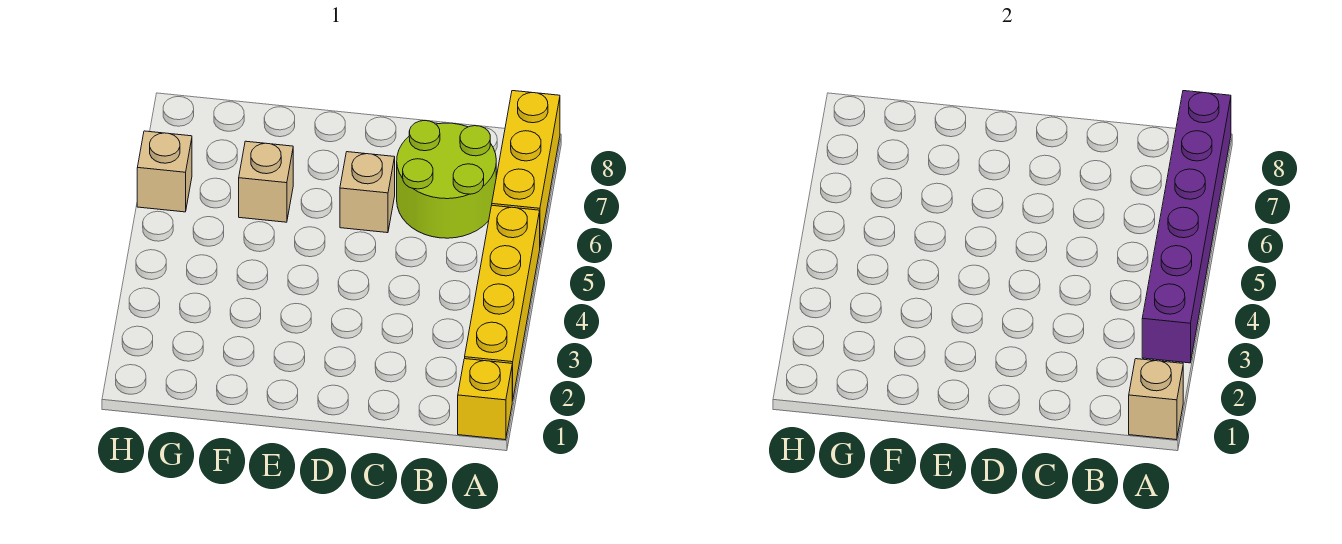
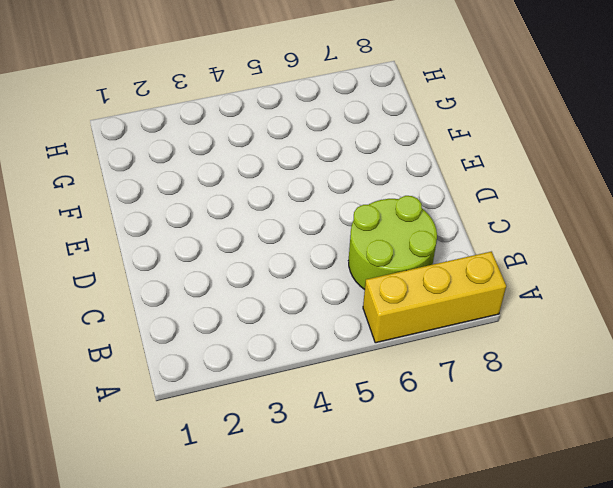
none -> yellow 1x1 brick [458,359,512,440]
none -> yellow 1x4 brick [465,205,540,401]

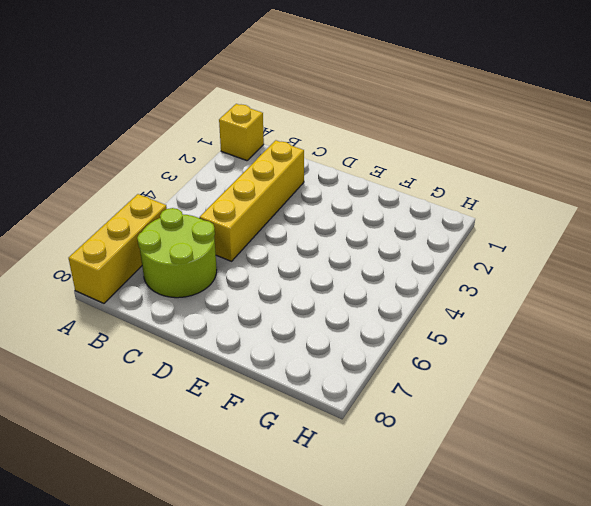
yellow 1x4 brick [200,140,304,261] -> yellow 1x4 brick moved to [465,205,540,401]
none -> tan 1x1 brick [340,152,395,233]
none -> tan 1x1 brick [239,141,293,222]

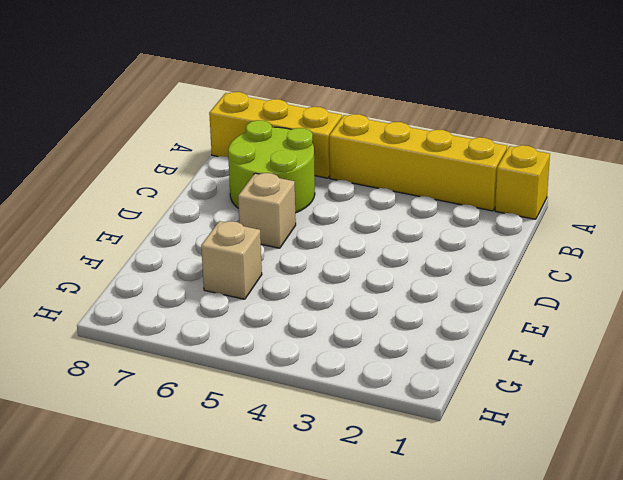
none -> tan 1x1 brick [137,131,192,212]
none -> tan 1x1 brick [1129,359,1183,440]

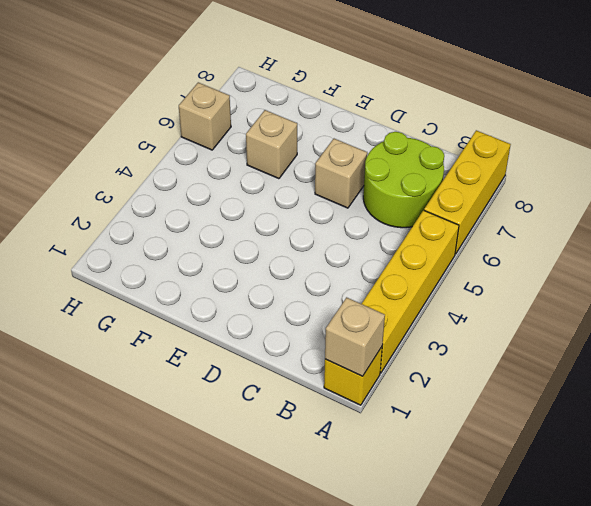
none -> purple 1x6 brick [1142,91,1231,363]

